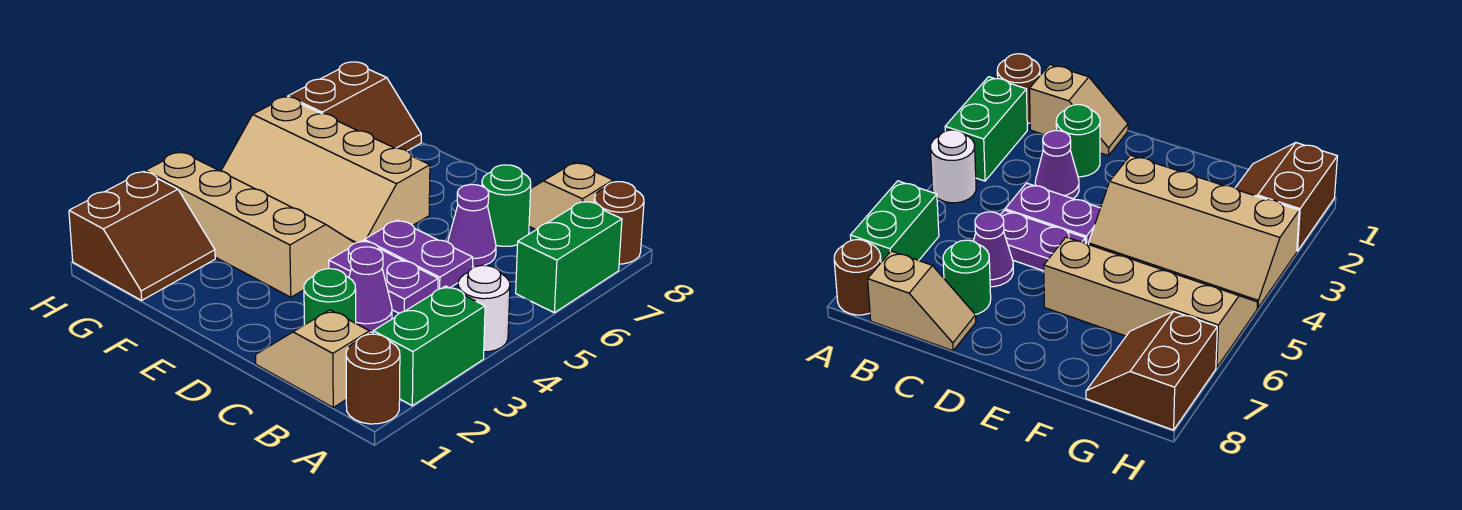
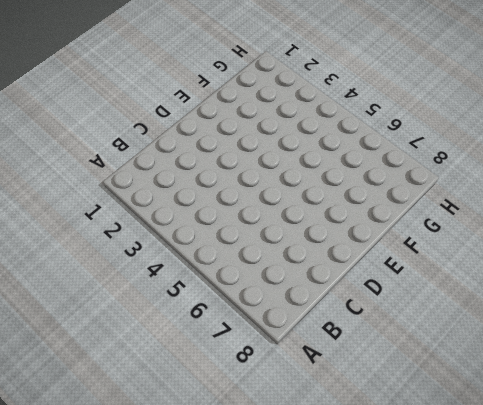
none -> brown 1x1 round brick [346,334,400,424]
none -> green 1x2 brick [373,286,485,406]
none -> white 1x1 round brick [458,265,510,352]

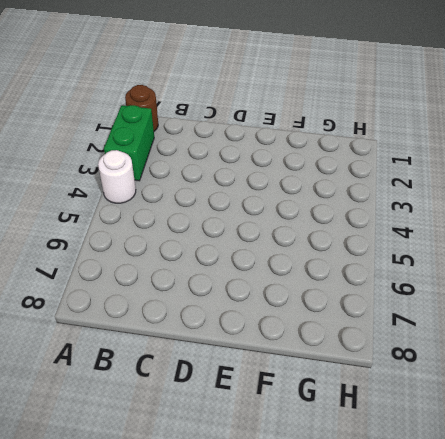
none -> green 1x2 brick [516,201,622,313]
none -> brown 1x1 round brick [594,182,644,264]
none -> tan 1x2 slope [256,310,370,407]

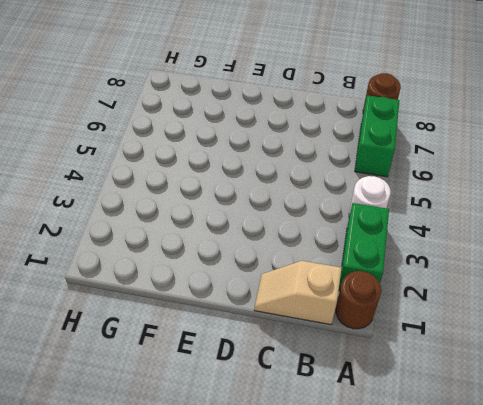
none -> tan 1x2 slope [529,162,613,230]
none -> green 1x1 round brick [304,269,356,324]
none -> purple 1x1 cone [349,247,392,332]

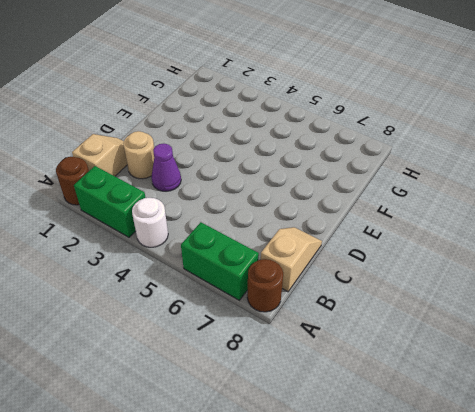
tan 1x1 round brick [123,131,154,179] -> green 1x1 round brick [304,269,356,324]
none -> purple 1x2 plate [329,240,438,313]
none -> purple 1x2 plate [364,220,473,289]
none -> purple 1x1 cone [448,185,496,267]

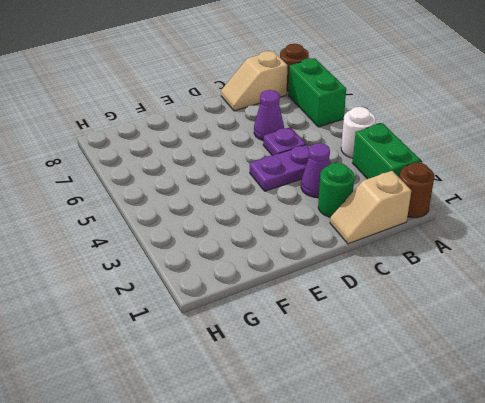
purple 1x1 plate [263,127,306,156] -> purple 1x2 plate [364,220,473,289]
none -> green 1x1 round brick [482,165,531,246]
none -> tan 2x4 slope [145,152,354,297]
none -> tan 2x4 slope [221,97,430,243]

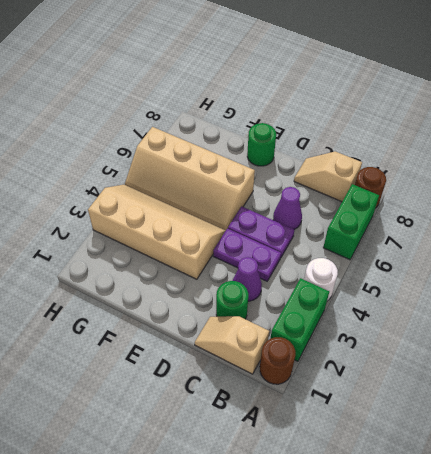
green 1x1 round brick [247,123,276,166] -> green 1x1 round brick moved to [482,165,531,246]
none -> brown 2x2 slope [69,171,215,300]
none -> brown 2x2 slope [288,62,421,151]

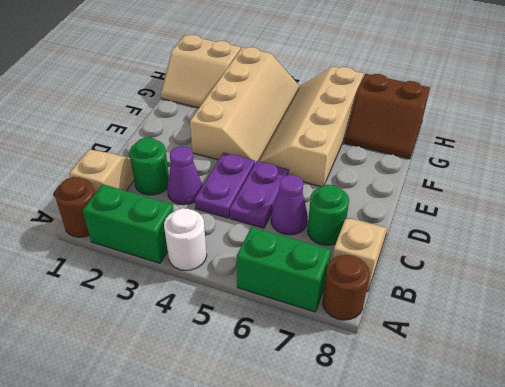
tan 2x2 slope [161,35,241,108] -> brown 2x2 slope [69,171,215,300]

